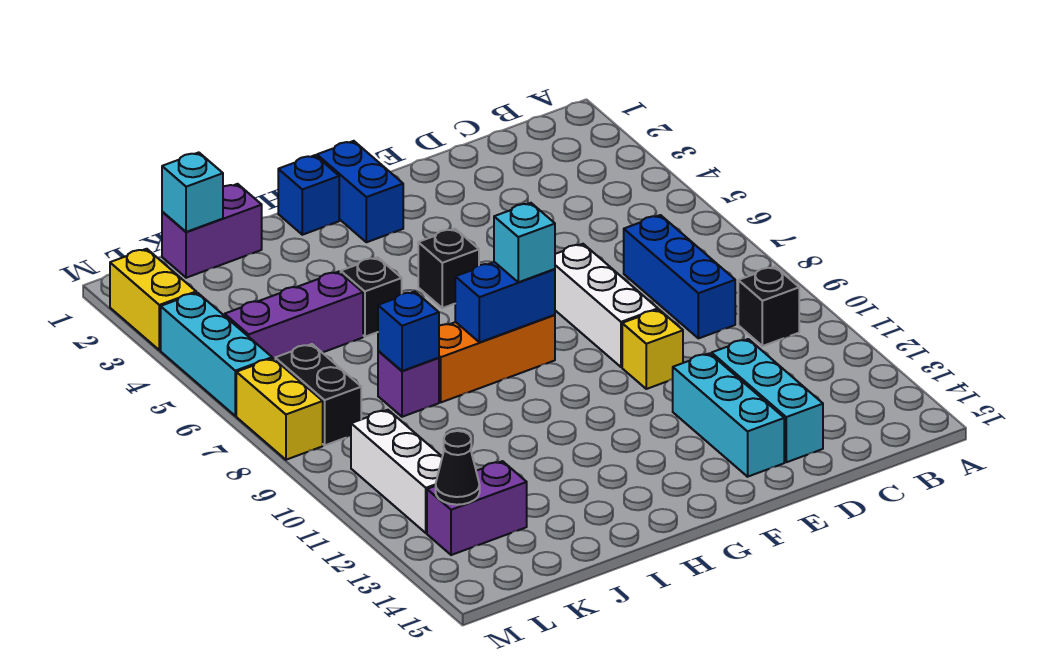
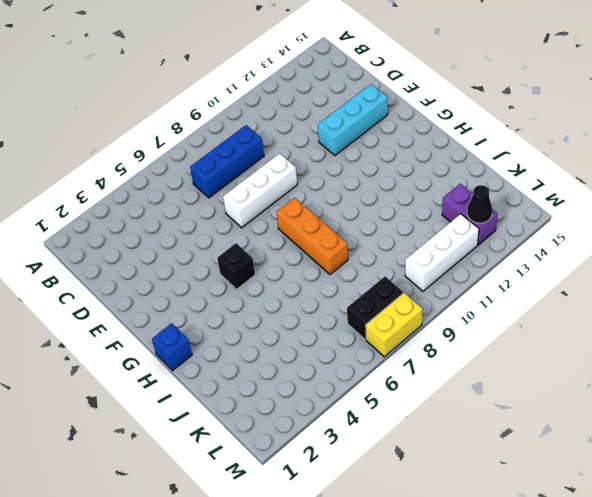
none -> black 1x1 brick [738,267,799,346]
none -> cyan 1x3 brick [712,339,823,462]
none -> yellow 1x1 brick [622,310,683,389]

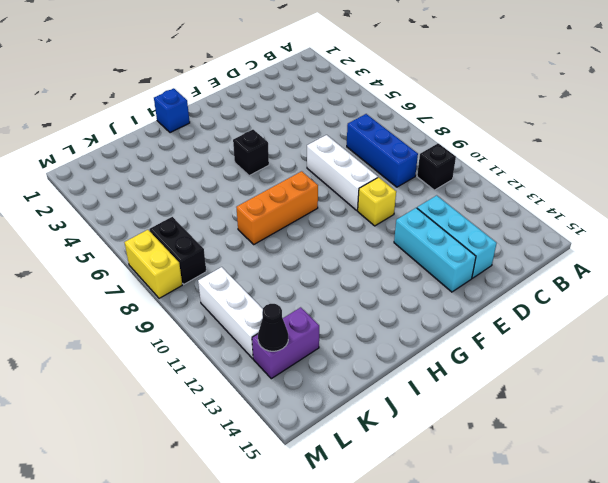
none -> blue 1x2 brick [317,141,403,242]
none -> black 1x1 brick [341,257,402,337]
none -> purple 1x2 brick [162,184,262,278]

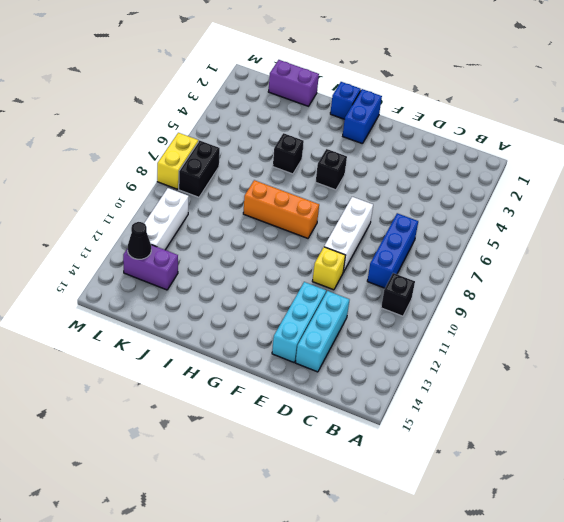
none -> purple 1x3 brick [225,272,363,359]
none -> purple 1x1 brick [378,351,439,417]
none -> yellow 1x2 brick [110,249,196,350]

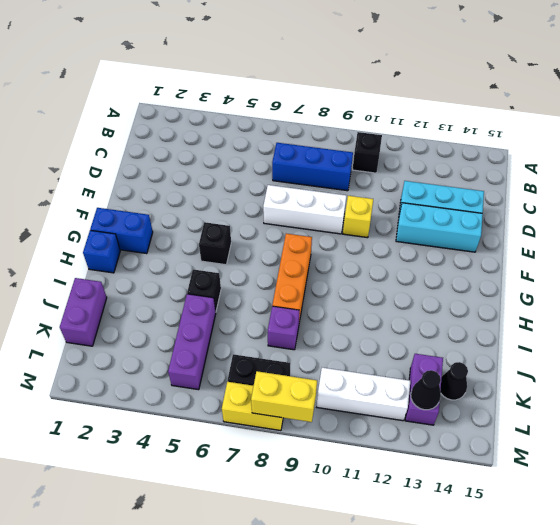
black 1x1 cone [440,362,468,400] -> none
yellow 1x2 brick [251,371,317,422] -> yellow 1x2 brick moved to [110,249,196,350]
none -> cyan 1x3 brick [161,293,272,416]
none -> blue 1x2 brick [455,262,555,342]
none -> blue 1x1 brick [378,292,439,371]

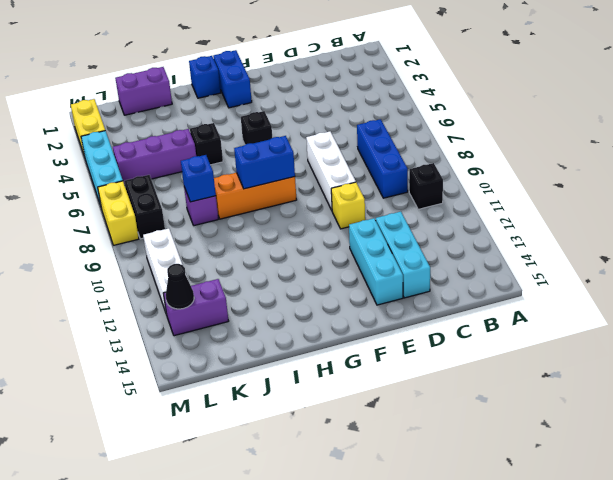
none -> cyan 1x1 brick [162,152,223,232]
none -> cyan 1x1 brick [494,203,555,282]

